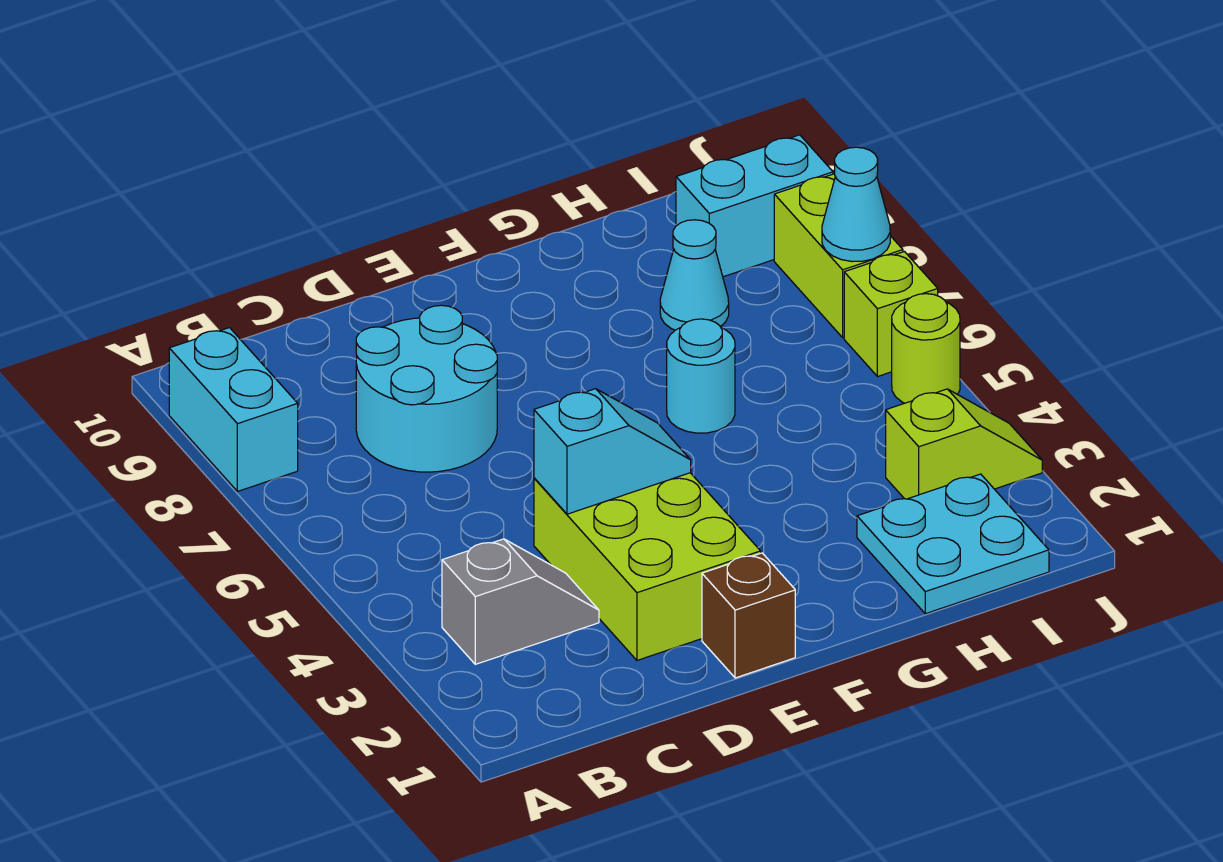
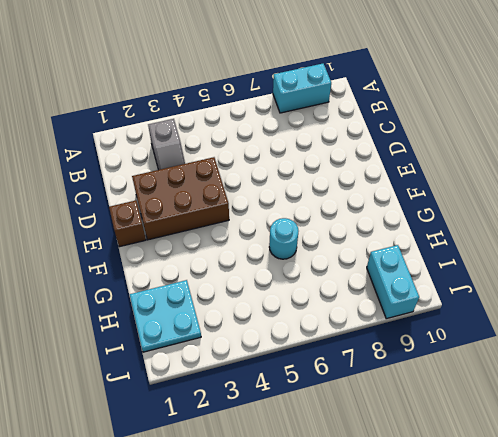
brown 2x3 brick [132,157,229,240] -> lime 2x3 brick [534,473,761,660]
none -> cyan 2x2 round brick [356,305,497,472]
none -> cyan 1x1 cone [660,220,729,330]
none -> lime 1x2 slope [886,389,1042,499]

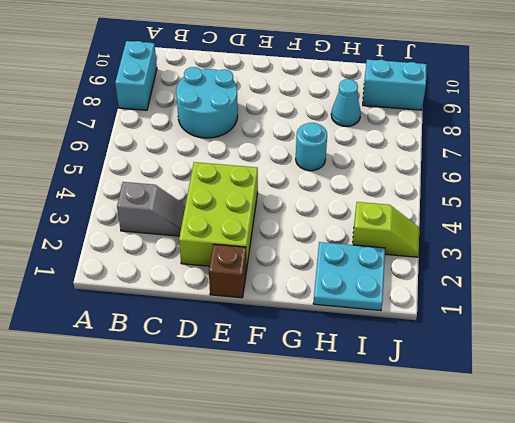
none -> lime 1x1 round brick [892,294,960,403]
none -> lime 1x1 brick [844,252,938,377]
none -> lime 1x2 brick [774,174,903,337]

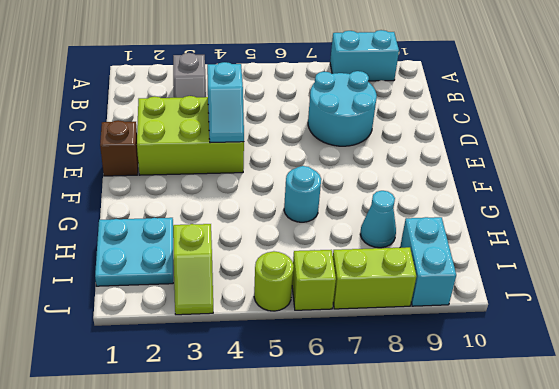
none -> cyan 1x1 cone [822,147,890,262]

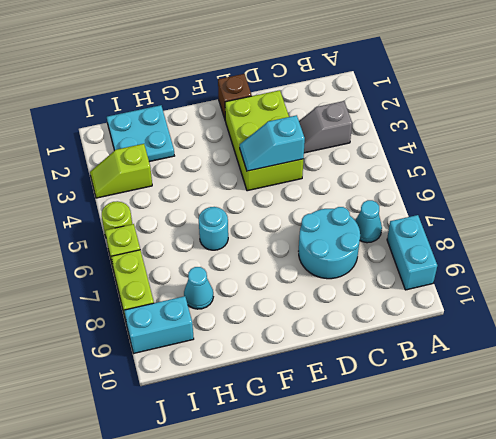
cyan 1x1 cone [355,200,382,243] -> cyan 1x1 cone moved to [822,147,890,262]

